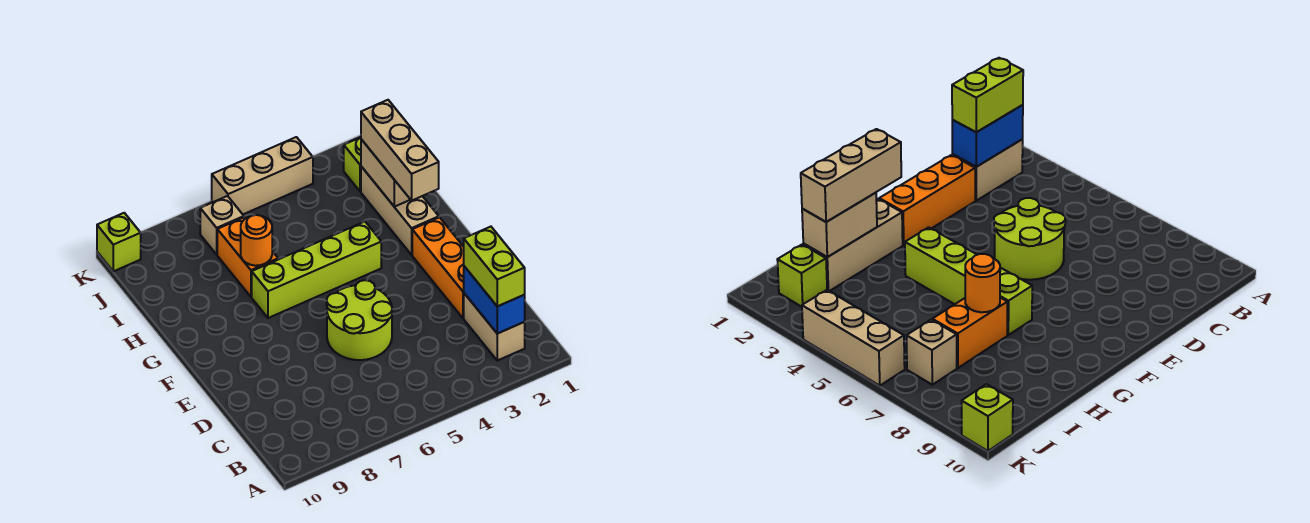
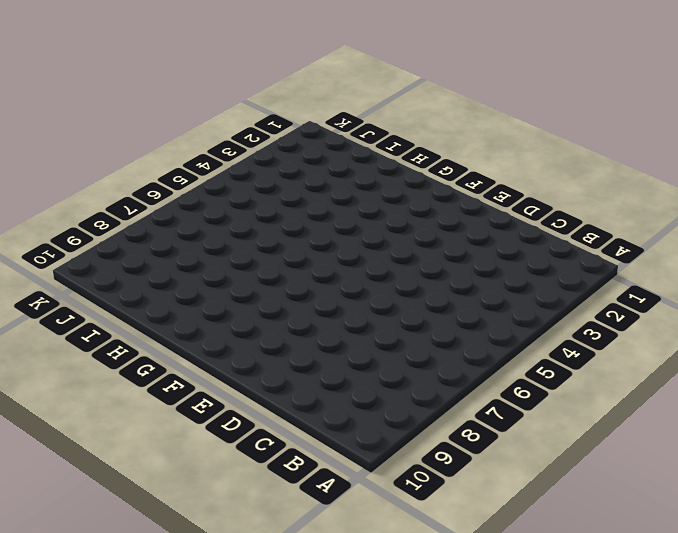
none -> tan 1x2 brick [464,293,525,361]
none -> orange 1x3 brick [412,217,464,318]
none -> lime 2x2 round brick [326,280,392,360]

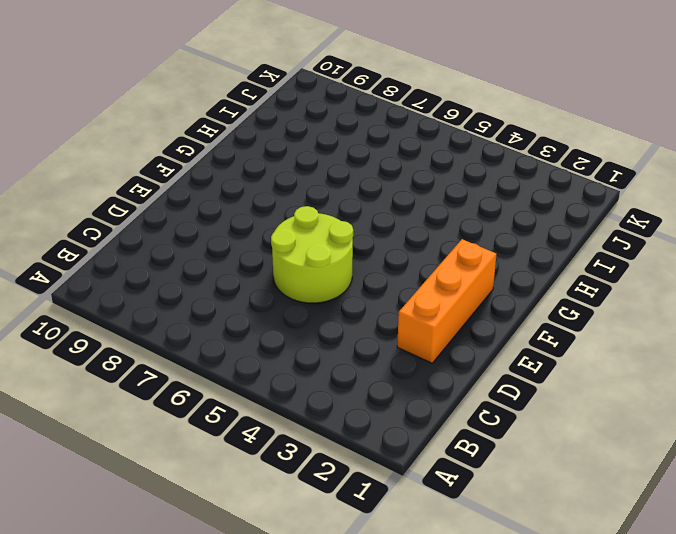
none -> tan 1x2 brick [464,293,525,361]
none -> tan 1x3 brick [361,166,439,255]
none -> lime 1x4 brick [252,222,381,318]

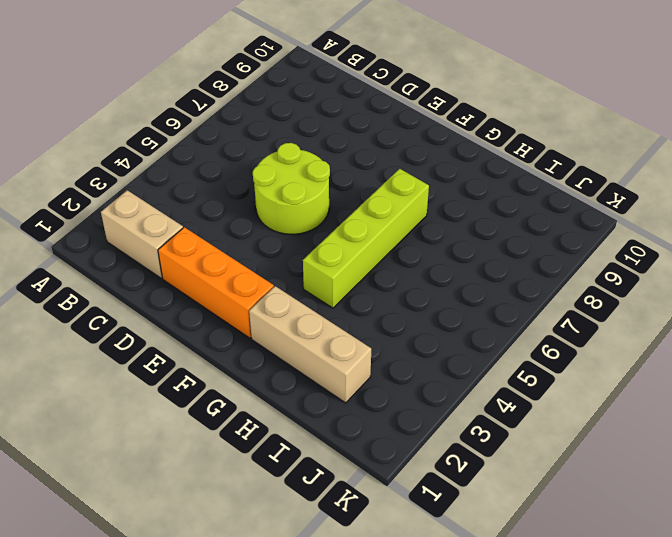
none -> orange 1x2 brick [217,217,278,297]
none -> lime 1x1 brick [344,138,361,192]
none -> tan 1x1 brick [200,196,244,254]

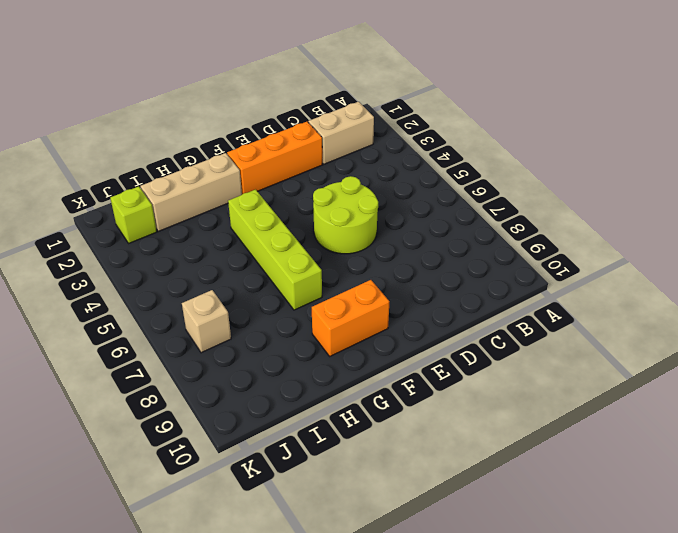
orange 1x2 brick [312,280,390,356] -> orange 1x2 brick moved to [217,217,278,297]
none -> tan 1x3 brick [212,137,313,214]
none -> lime 1x1 brick [97,213,141,271]
none -> blue 1x2 brick [464,266,525,334]

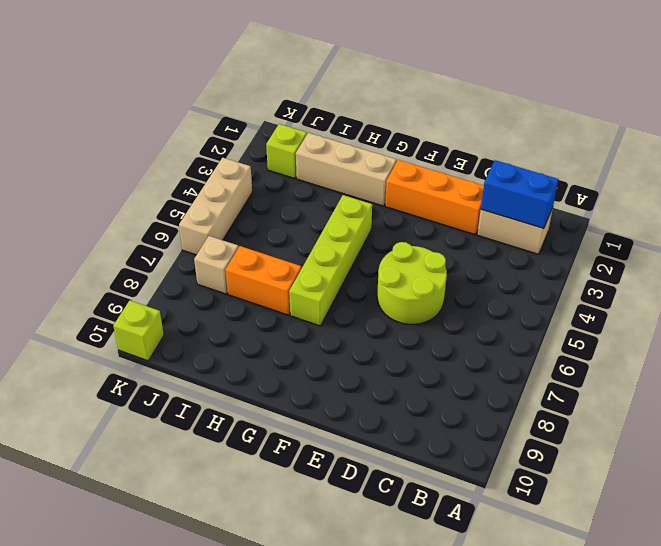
none -> tan 1x2 brick [361,139,410,207]
none -> orange 1x1 round brick [241,215,272,266]
none -> lime 1x2 brick [464,227,525,306]

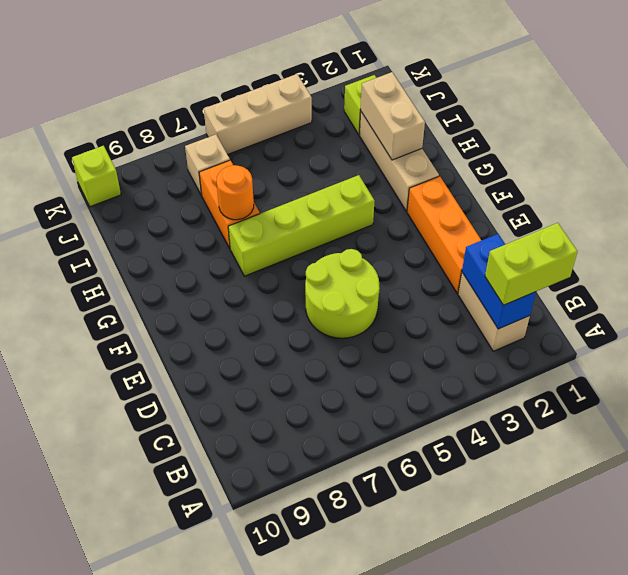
lime 1x2 brick [485,223,577,305] -> lime 1x2 brick turned to [464,227,525,306]
none -> tan 1x3 brick [361,100,439,201]

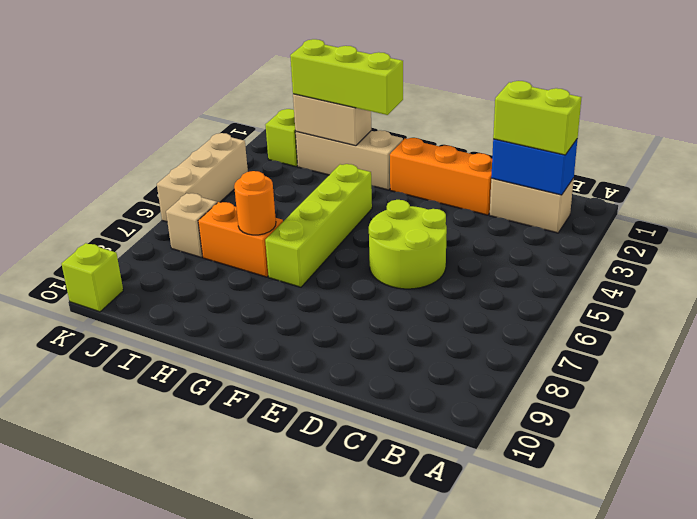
lime 1x3 brick [290,39,403,115] -> tan 1x3 brick [361,100,439,201]

